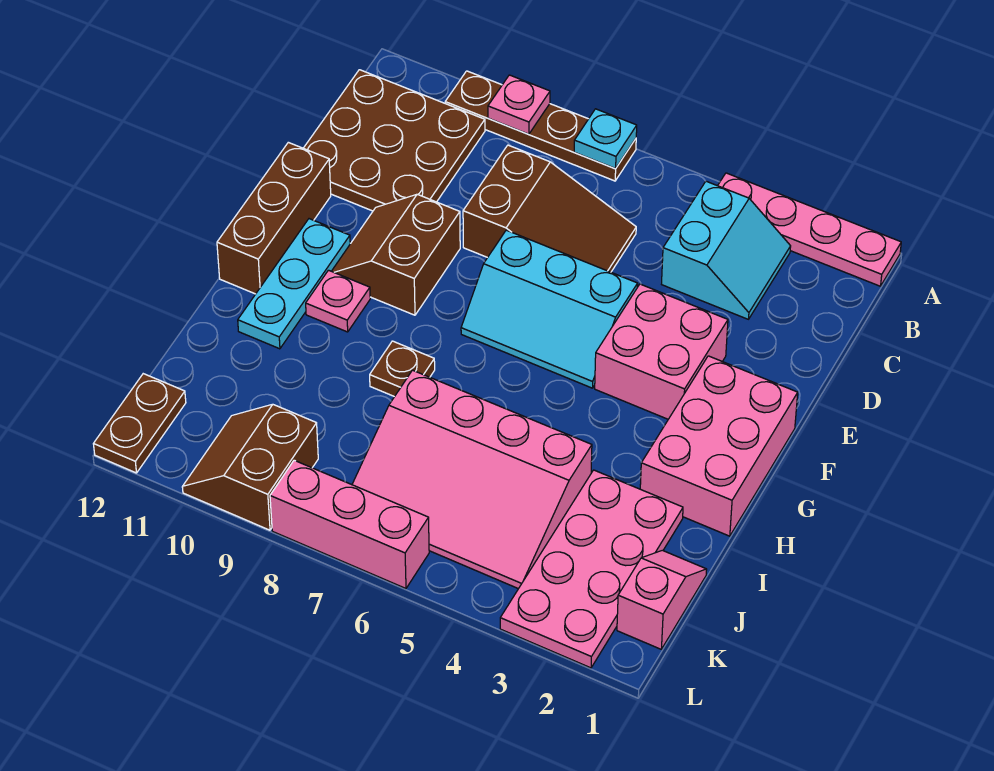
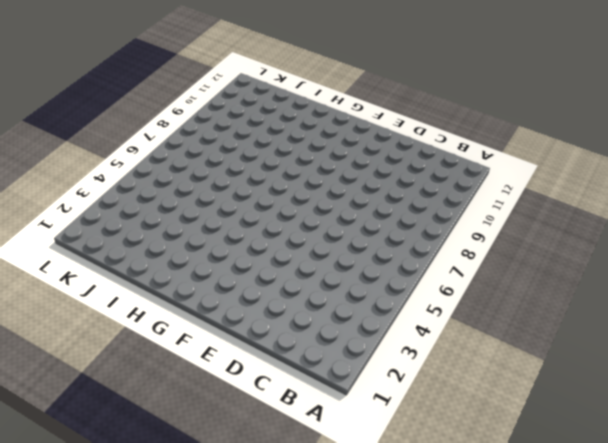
none -> pink 1x4 plate [718,173,901,286]
none -> brown 1x4 plate [445,71,636,181]
none -> cyan 2x2 slope [662,181,791,319]

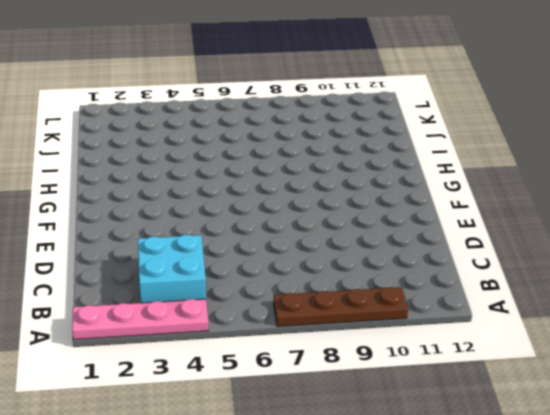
cyan 2x2 brick [138,235,206,303] -> cyan 2x2 slope [662,181,791,319]
none -> brown 3x3 plate [304,70,485,211]
none -> brown 2x3 slope [463,145,636,272]
none -> pink 2x2 brick [595,284,728,419]

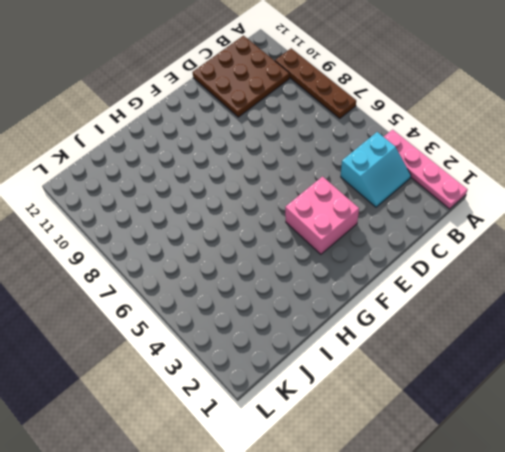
none -> brown 2x3 slope [463,145,636,272]
none -> cyan 2x3 slope [461,230,638,388]
none -> brown 2x2 slope [332,194,460,315]

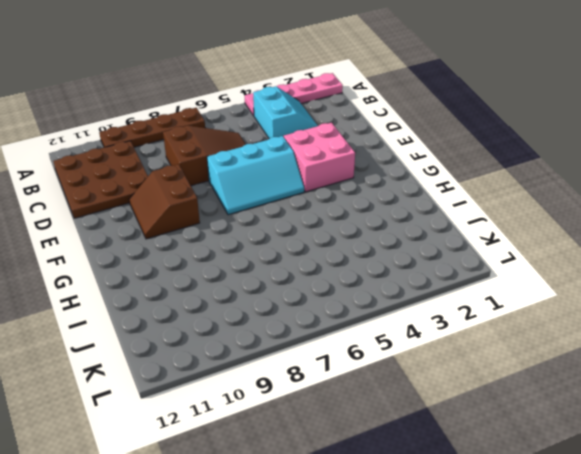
none -> brown 1x3 brick [217,142,331,294]
none -> pink 2x3 brick [640,356,798,536]
none -> cyan 1x3 plate [238,219,350,349]

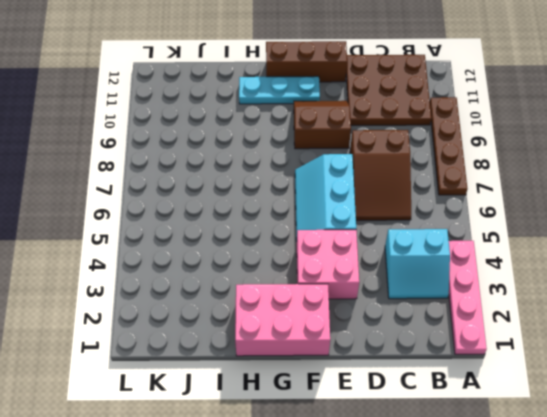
none -> pink 1x1 plate [306,270,370,332]
none -> brown 1x1 plate [370,341,435,397]
none -> pink 2x4 plate [500,470,683,668]

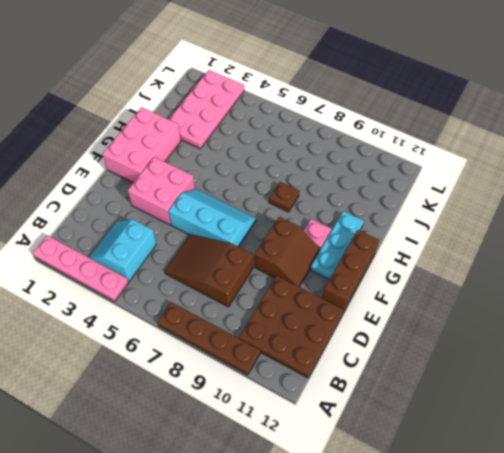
none -> pink 3x4 slope [352,370,592,589]
none -> pink 1x2 slope [617,550,707,649]
none -> brown 2x2 slope [182,404,318,530]

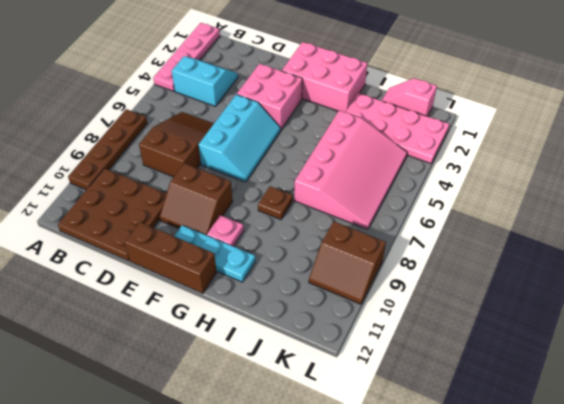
none -> brown 1x2 plate [94,374,186,473]
none -> pink 1x3 brick [270,460,429,588]
none -> cyan 1x1 plate [574,109,637,169]

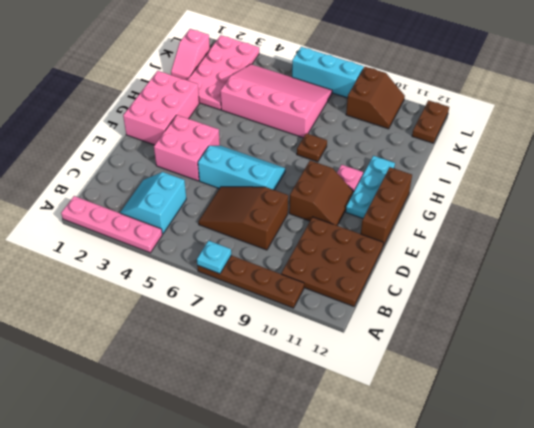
cyan 1x3 brick [292,47,364,98] -> pink 1x3 brick [270,460,429,588]
none -> pink 1x1 plate [488,75,550,134]

